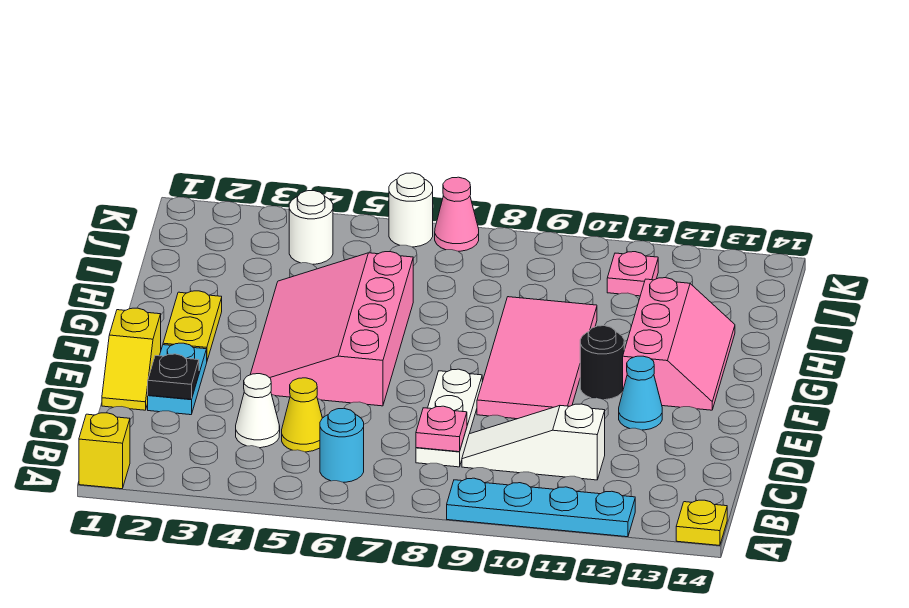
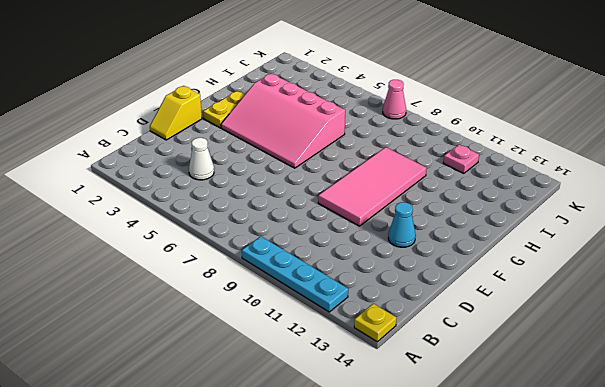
pink 3x4 slope [221,73,345,168] -> pink 3x4 slope turned to [250,252,413,406]
none -> yellow 1x1 brick [79,413,130,489]
none -> cyan 1x1 round brick [320,408,364,482]
none -> yellow 1x1 cone [282,378,322,452]

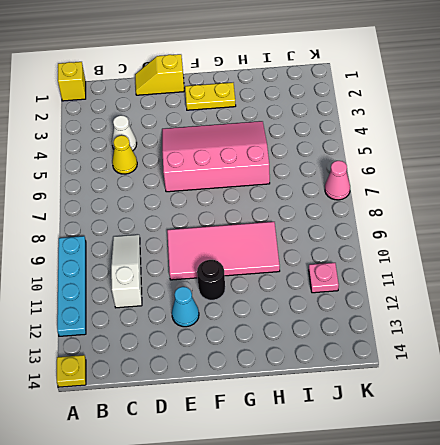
none -> cyan 1x1 round brick [320,408,364,482]
none -> white 1x3 plate [416,369,482,467]
none -> cyan 1x2 plate [148,343,207,415]

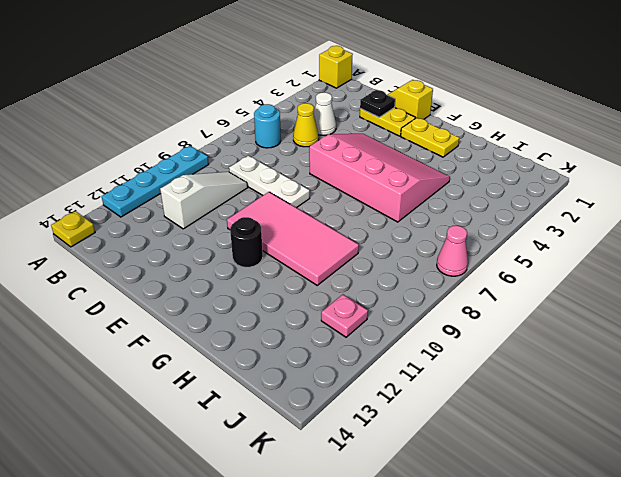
yellow 1x2 plate [360,108,415,136] -> cyan 1x2 plate [148,343,207,415]
none -> cyan 1x1 cone [619,356,662,430]
none -> pink 2x3 slope [623,278,735,410]
none -> white 1x1 round brick [289,191,333,264]

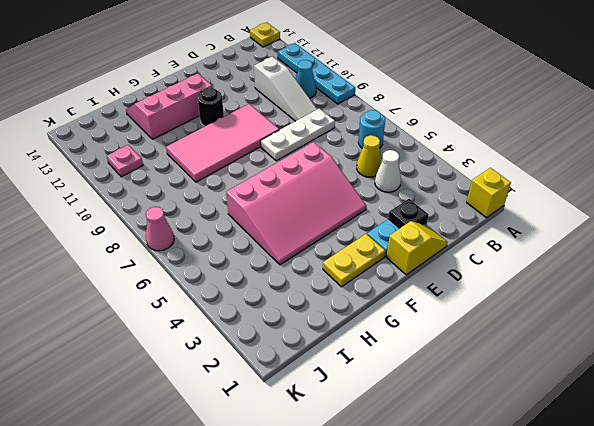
cyan 1x1 cone [296,60,316,98] -> cyan 1x1 cone moved to [619,356,662,430]
none -> white 1x1 round brick [289,191,333,264]
none -> white 1x1 round brick [389,173,433,247]
none -> pink 1x1 plate [416,406,467,452]

